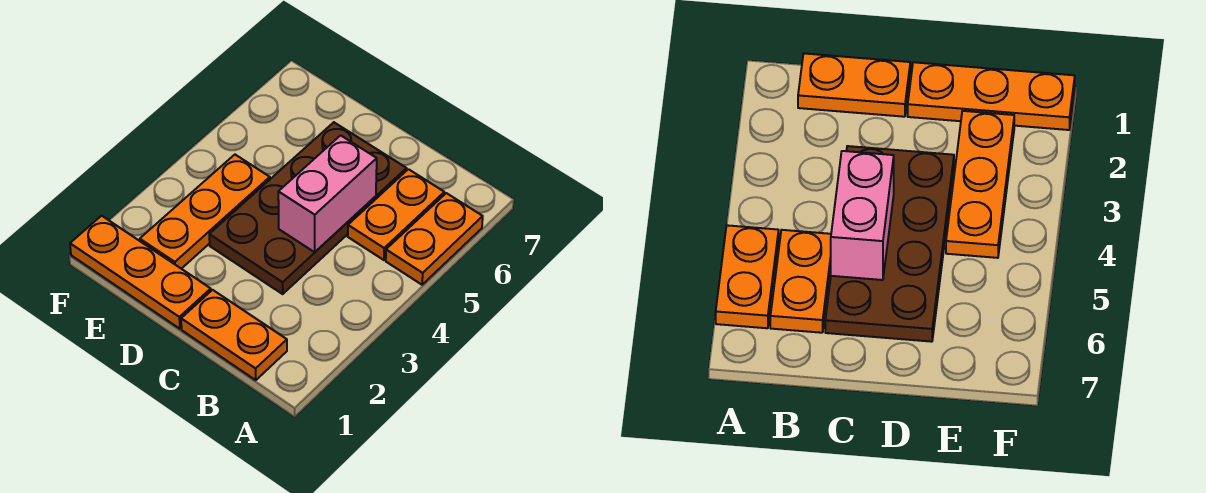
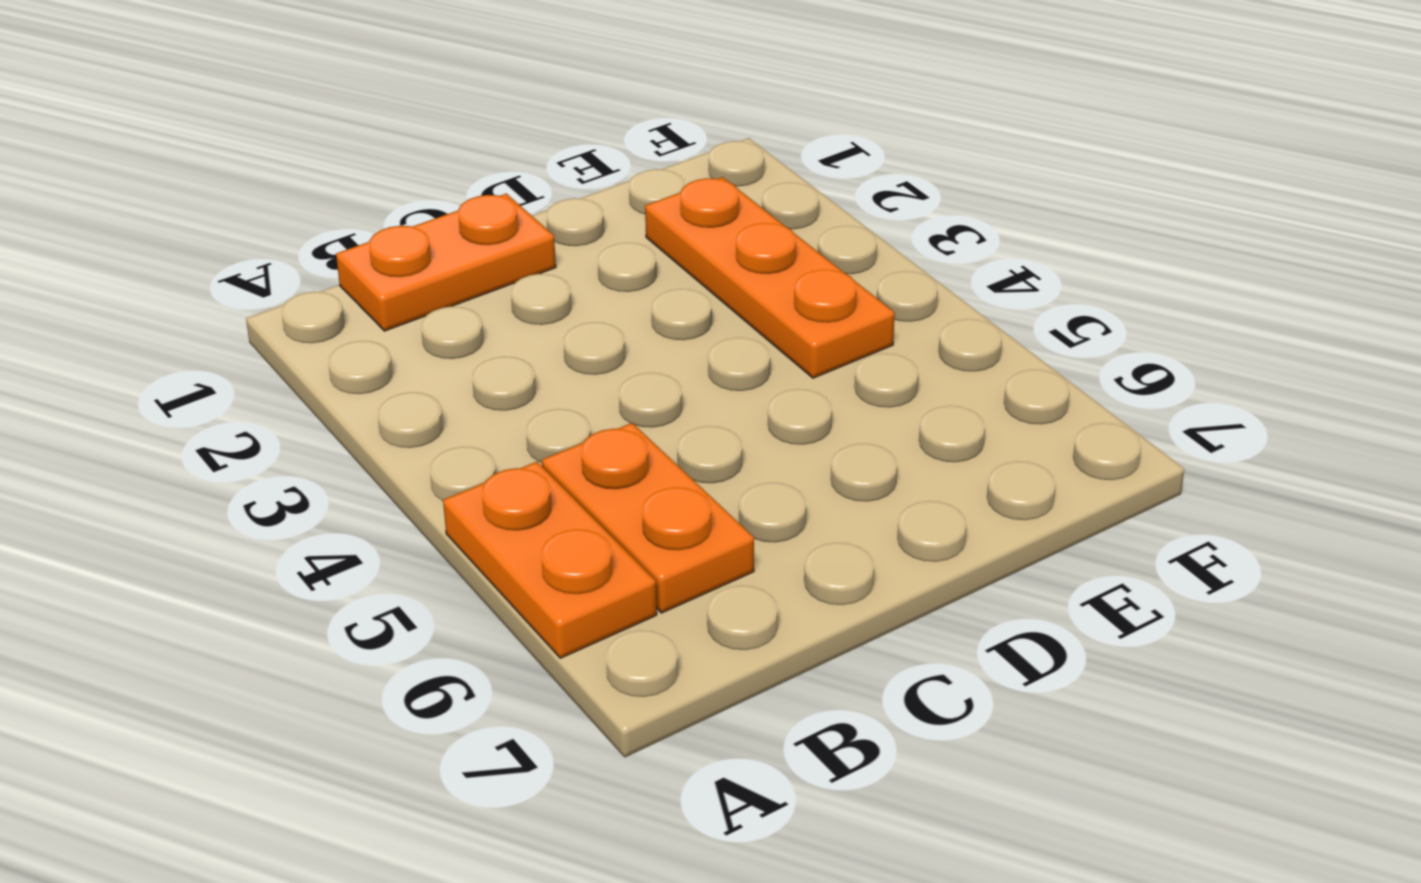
none -> brown 2x4 plate [209,122,407,294]
none -> orange 1x3 plate [70,216,211,329]

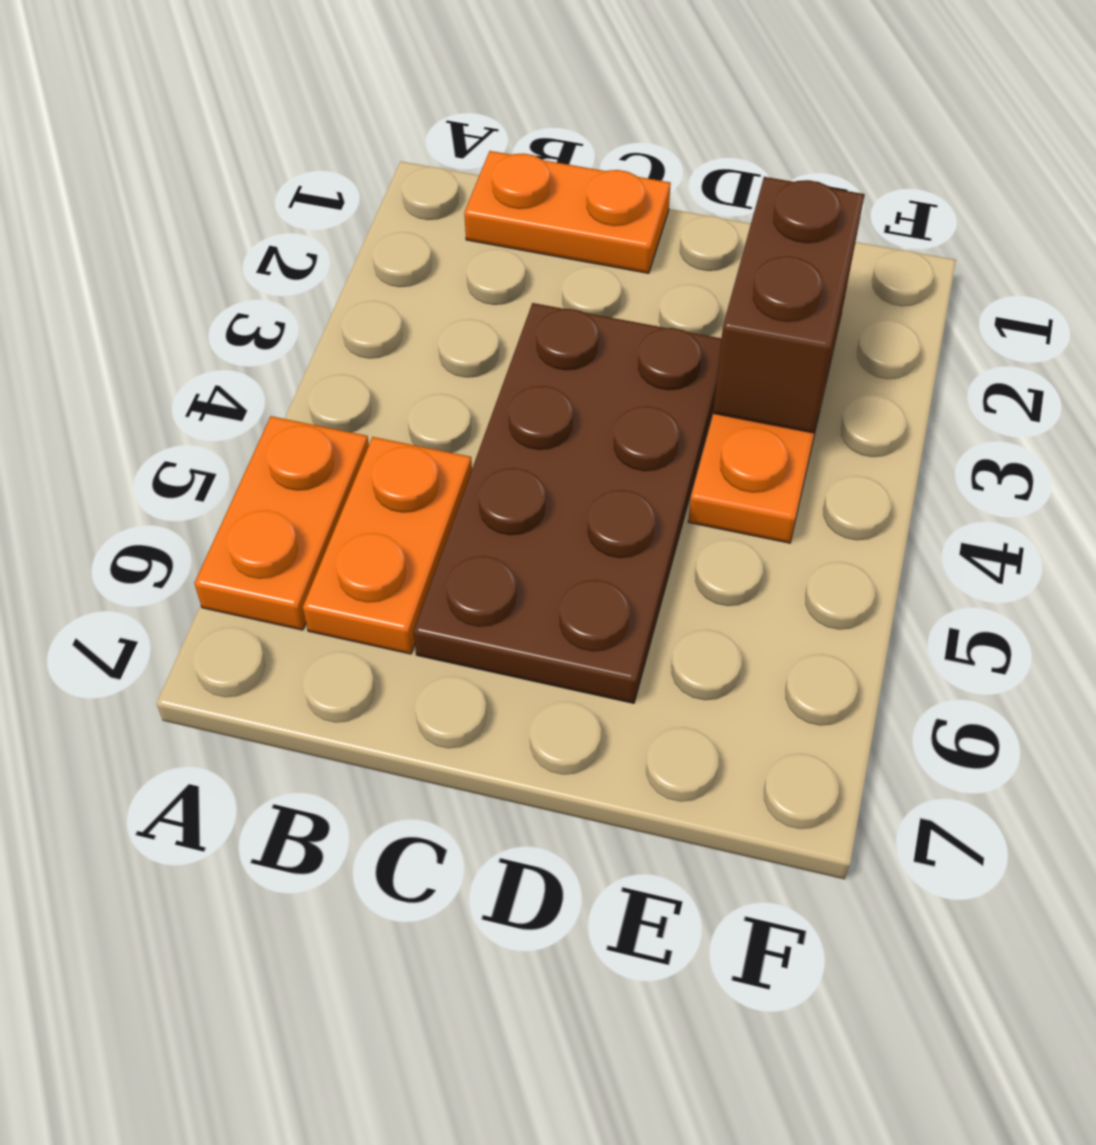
brown 1x2 brick [713,177,865,433] -> none
none -> orange 1x3 plate [70,216,211,329]
none -> pink 1x2 brick [278,135,377,252]

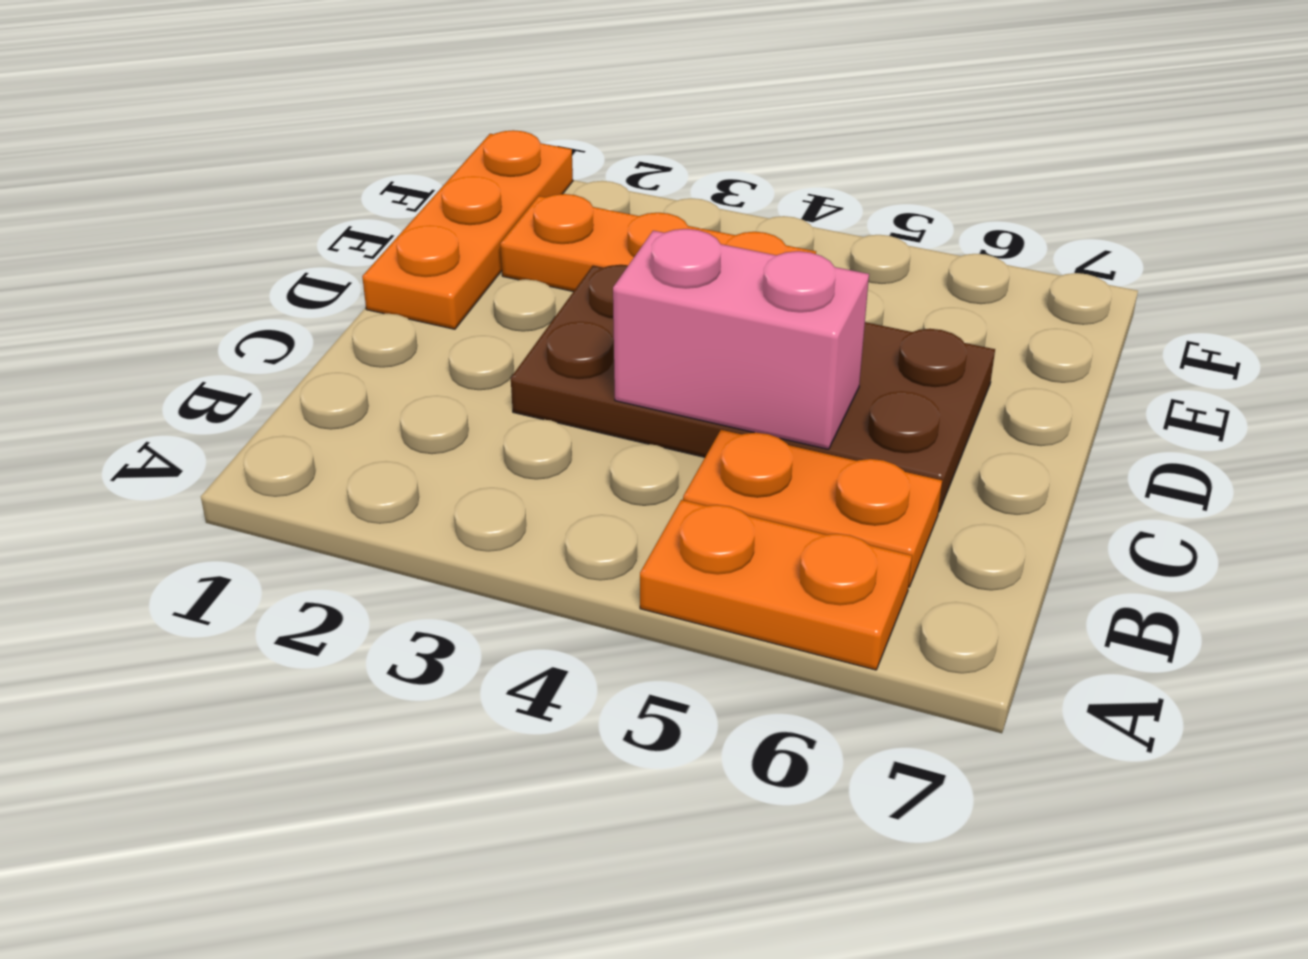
none -> orange 1x2 plate [181,290,287,380]

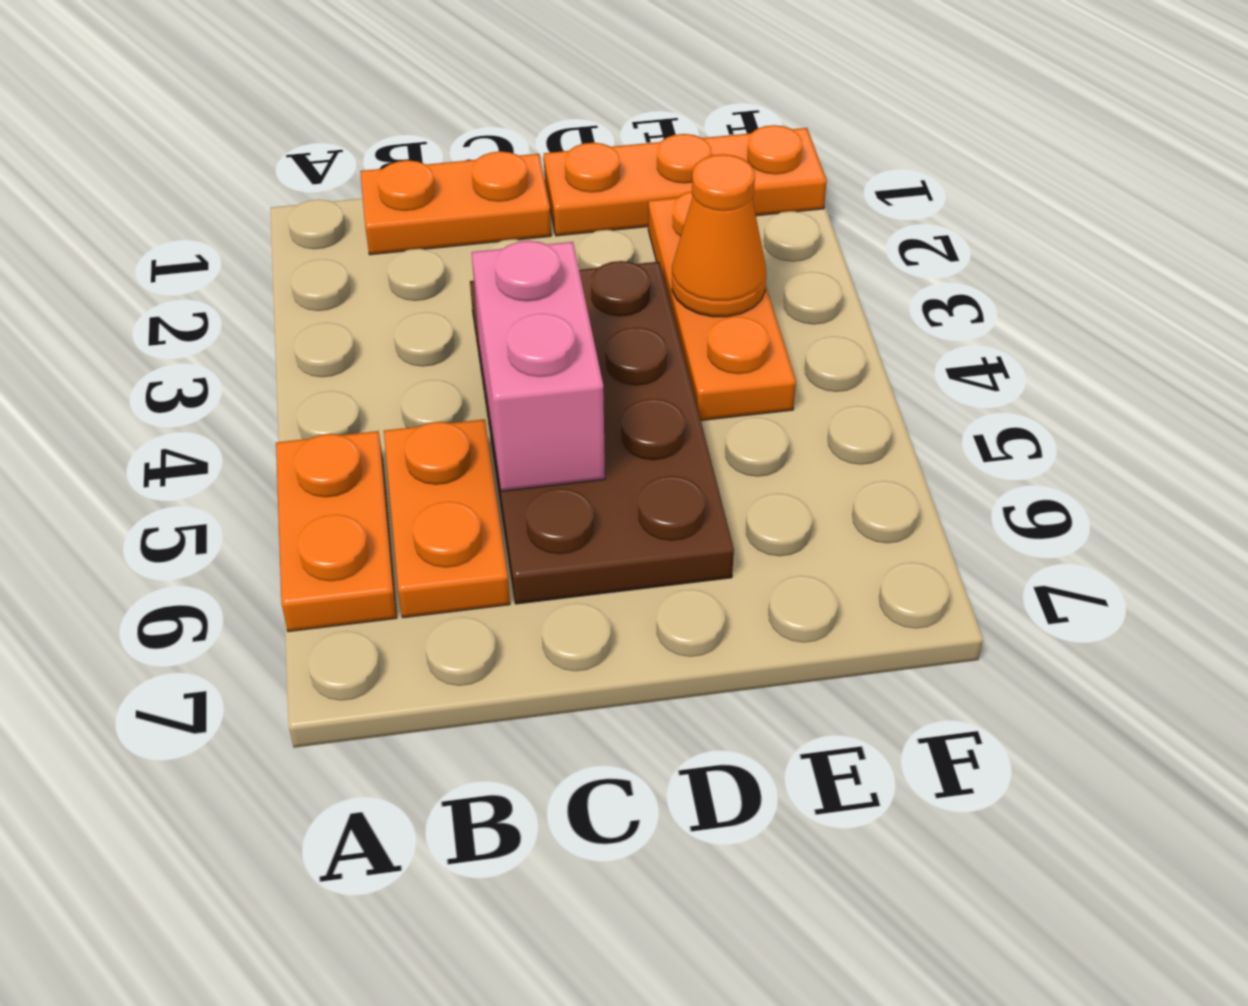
orange 1x1 cone [672,154,766,317] -> none

